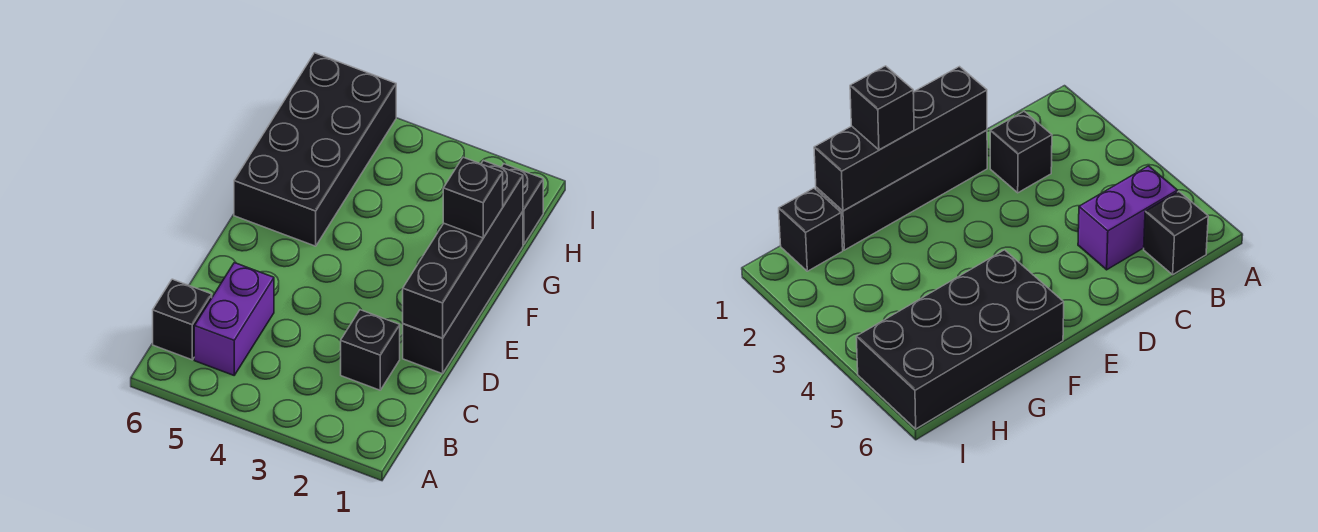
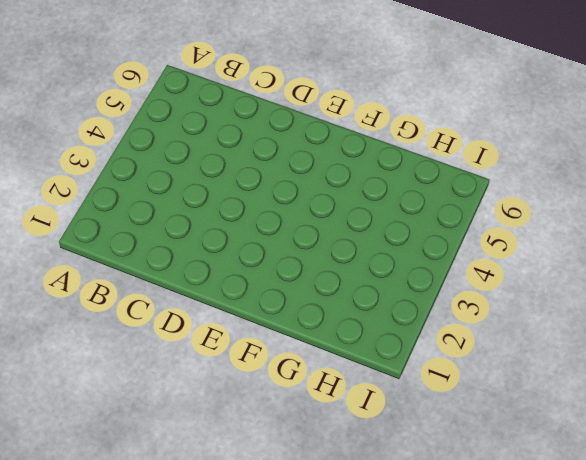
none -> purple 1x2 brick [194,263,274,375]
none -> black 1x1 brick [153,279,212,360]

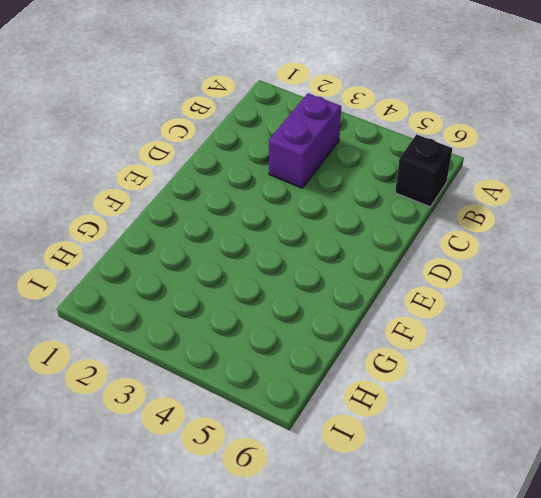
purple 1x2 brick [269,93,341,188] -> purple 1x2 brick moved to [194,263,274,375]
none -> black 1x1 brick [341,310,400,390]
none -> black 1x4 brick [403,212,523,374]

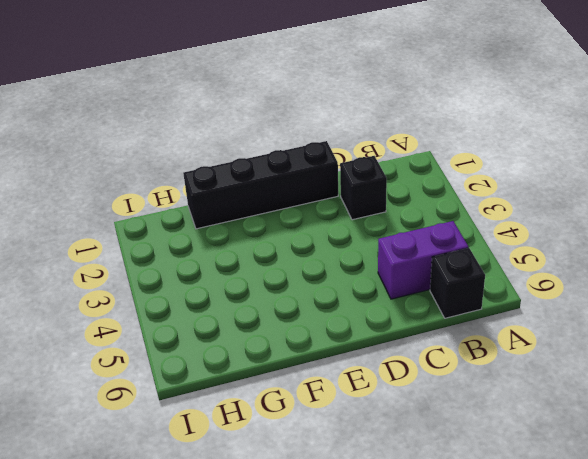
none -> black 2x4 brick [234,53,396,246]
none -> black 1x1 brick [502,164,543,244]

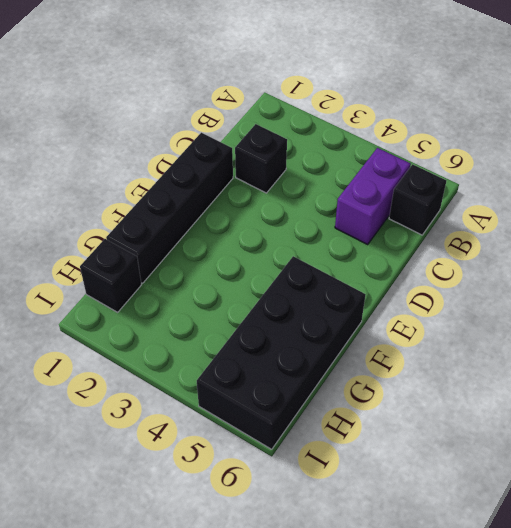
none -> black 1x4 brick [403,160,523,338]
none -> black 1x1 brick [443,157,503,238]

